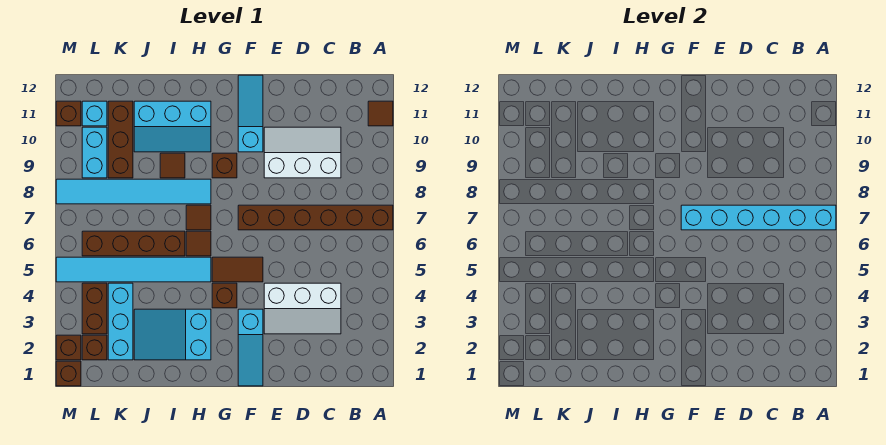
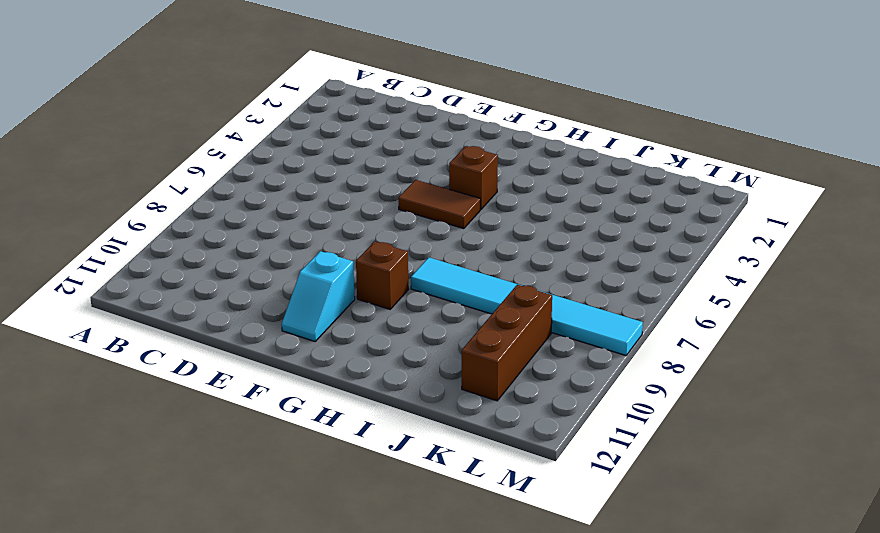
cyan 1x2 slope [282,251,355,341] -> cyan 1x3 slope [238,75,263,152]
none -> brown 1x6 brick [238,205,393,230]
none -> brown 1x1 tile [368,101,393,126]
none -> white 2x3 slope [264,283,341,334]

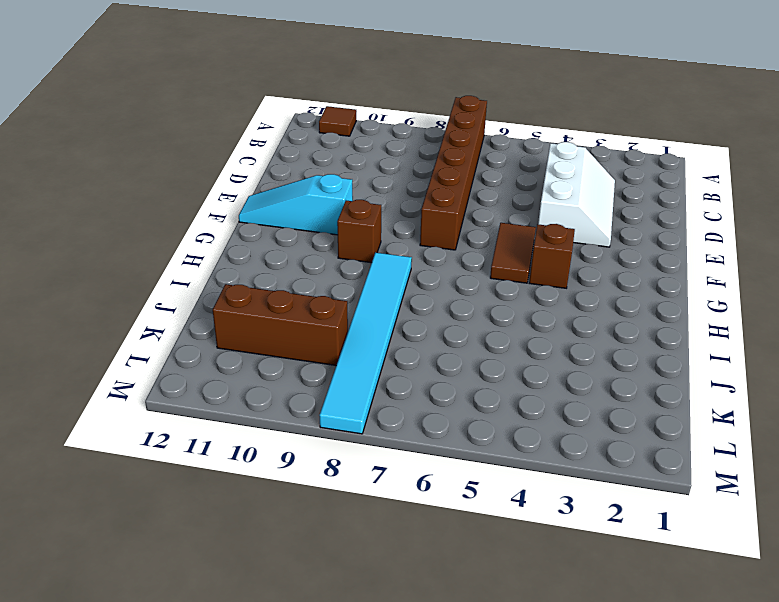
none -> white 2x3 slope [264,127,341,178]
none -> cyan 1x3 slope [238,309,263,386]
none -> cyan 2x3 slope [134,309,211,360]

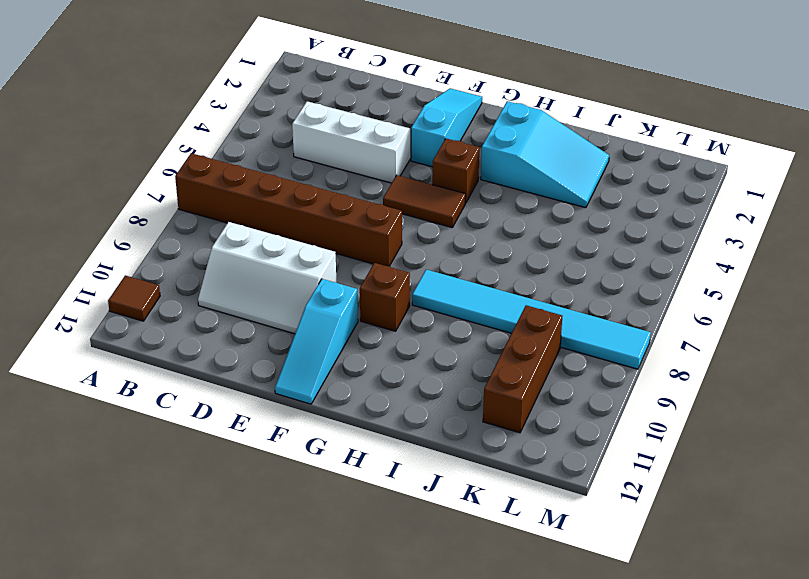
none -> cyan 1x6 tile [56,257,211,282]
none -> brown 1x1 tile [186,231,211,256]
none -> brown 1x1 tile [186,205,211,230]

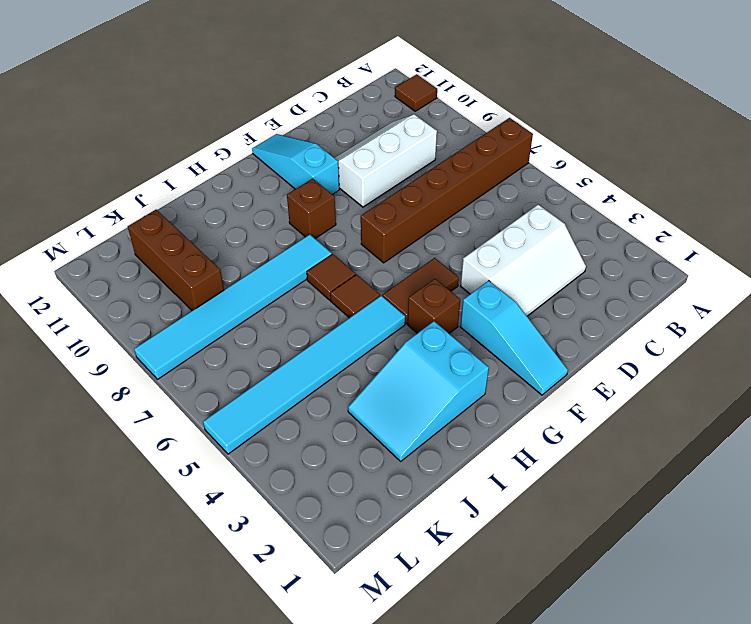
none -> cyan 2x3 slope [134,101,211,152]
none -> brown 1x4 brick [82,231,185,256]
none -> brown 1x1 tile [160,153,185,178]

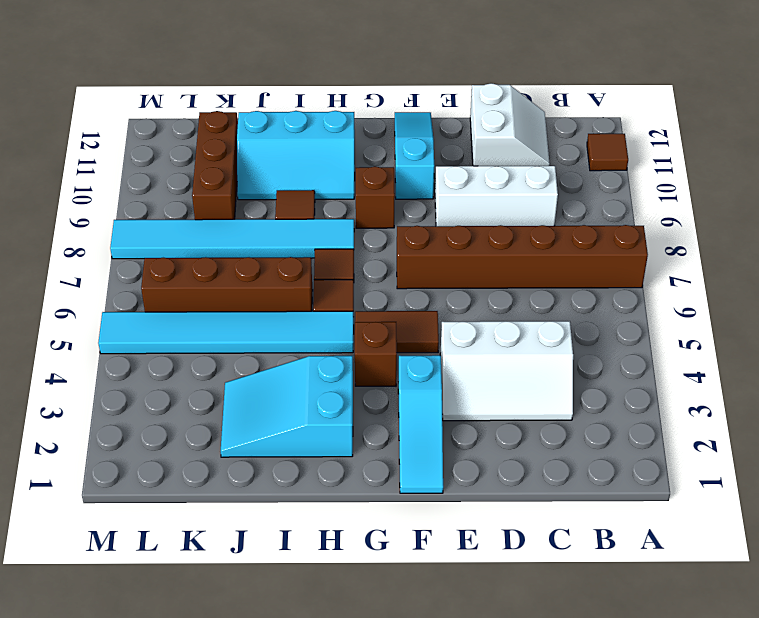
white 2x2 slope [470,83,550,166] -> none
none -> cyan 1x3 brick [108,283,133,360]
none -> brown 1x1 brick [82,335,107,360]
none -> brown 1x2 brick [82,283,107,334]

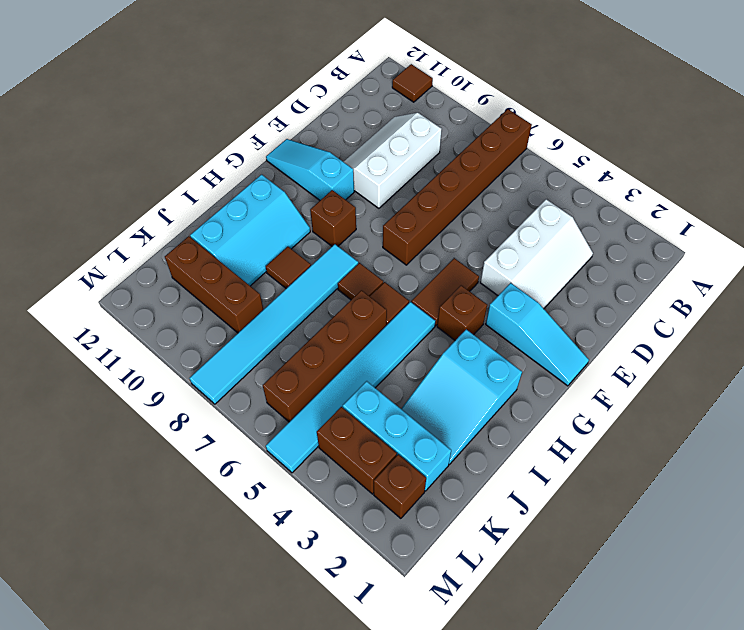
none -> cyan 1x2 brick [82,127,107,178]
none -> cyan 1x1 brick [82,101,107,126]
none -> brown 1x1 brick [56,361,81,386]

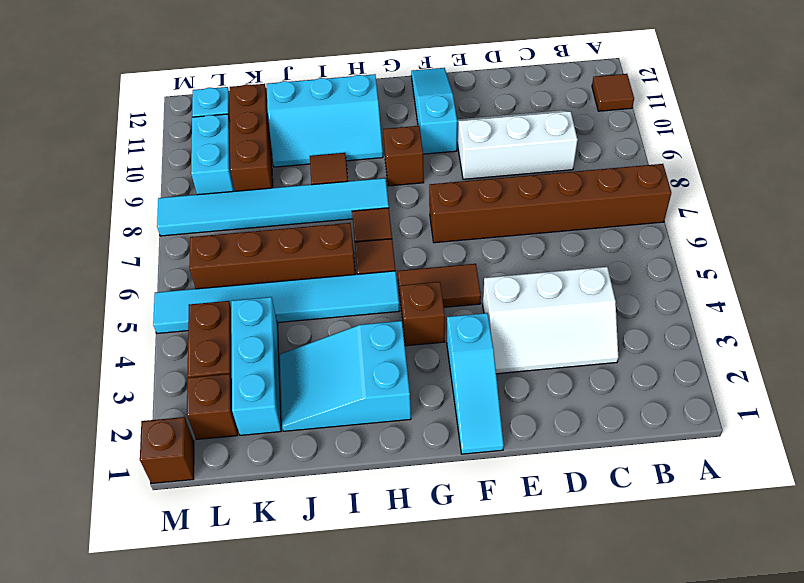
none -> brown 1x1 brick [56,335,81,360]
none -> brown 1x1 brick [56,101,81,126]
none -> cyan 1x6 brick [681,205,836,230]

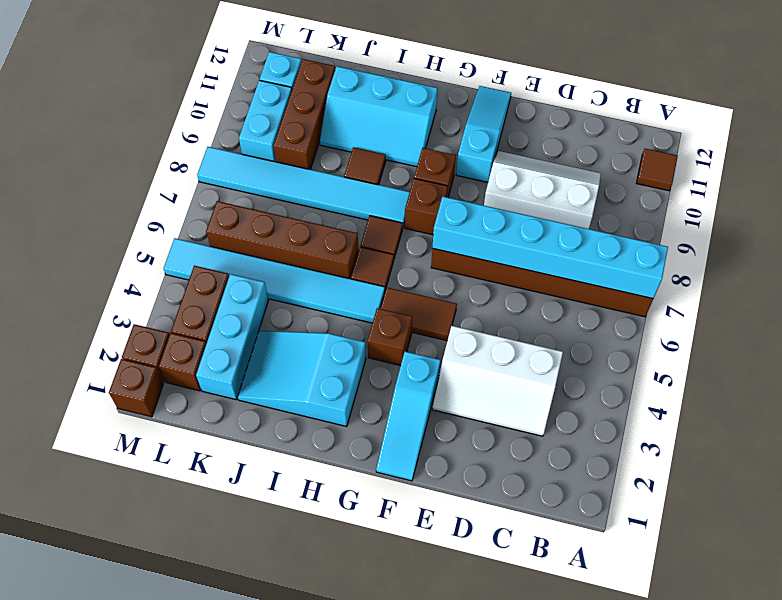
brown 1x1 brick [405,179,447,235] -> brown 1x1 brick moved to [56,101,81,126]

